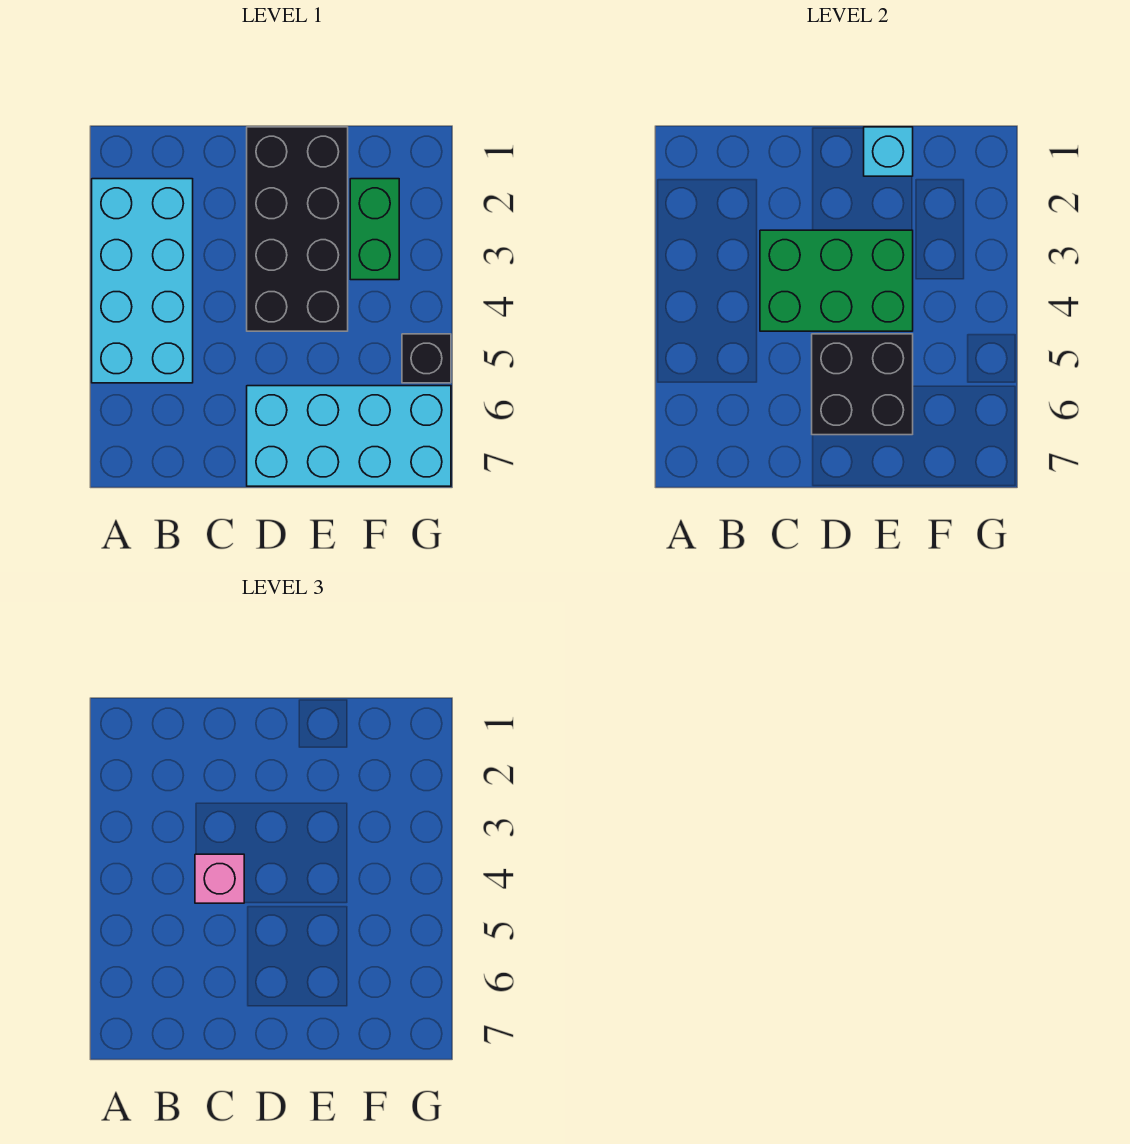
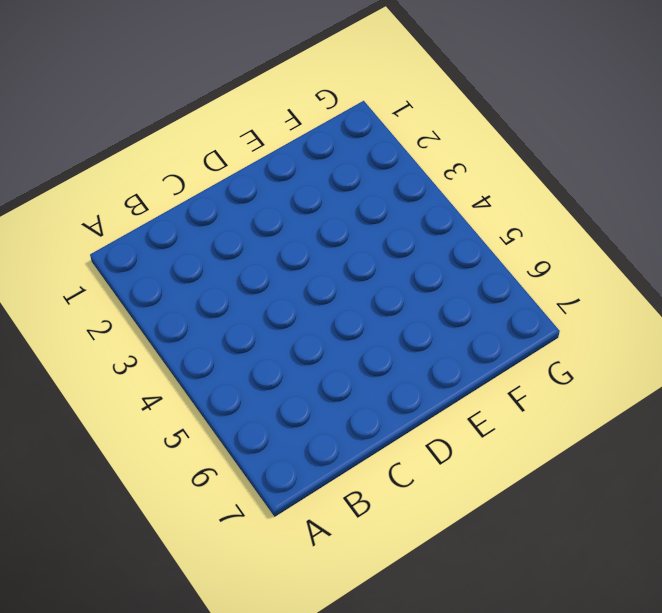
none -> cyan 2x4 brick [92,179,193,383]
none -> black 2x4 brick [247,127,348,331]

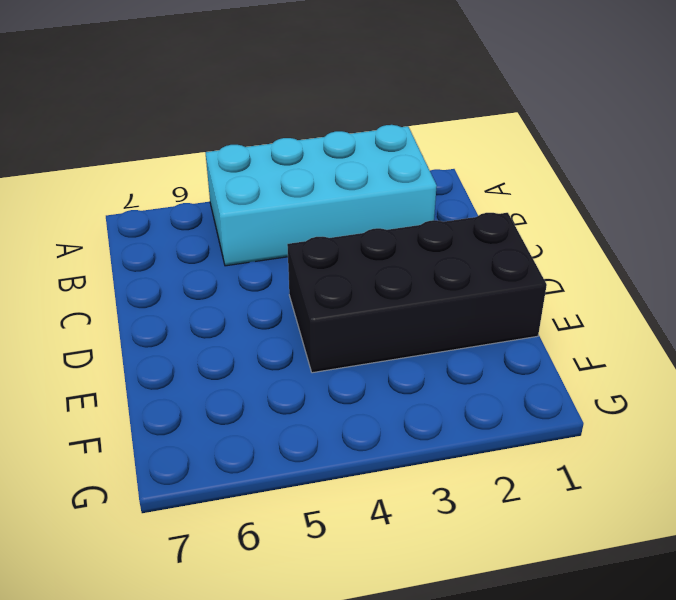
none -> cyan 2x4 brick [247,386,451,486]
none -> green 1x2 brick [350,179,399,280]

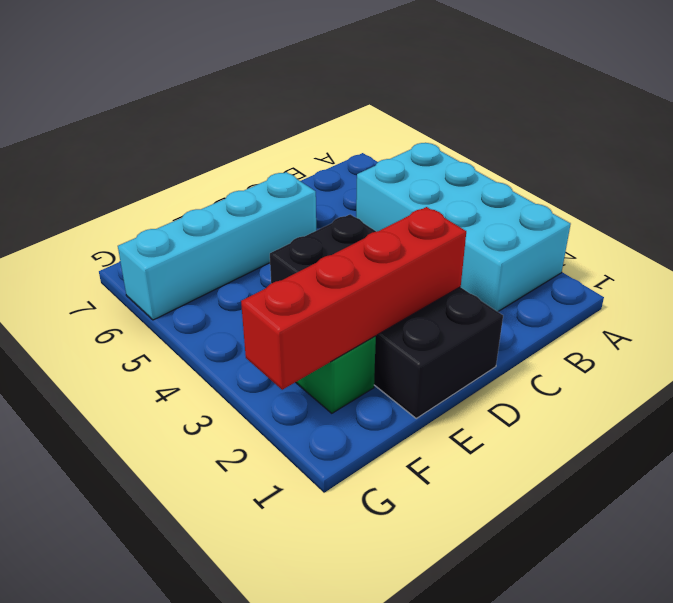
red 1x4 brick [241,207,466,390] -> none
cyan 1x4 brick [118,172,316,320] -> cyan 2x4 brick [247,386,451,486]
none -> black 1x1 brick [402,334,451,383]
none -> green 2x3 brick [760,230,913,331]

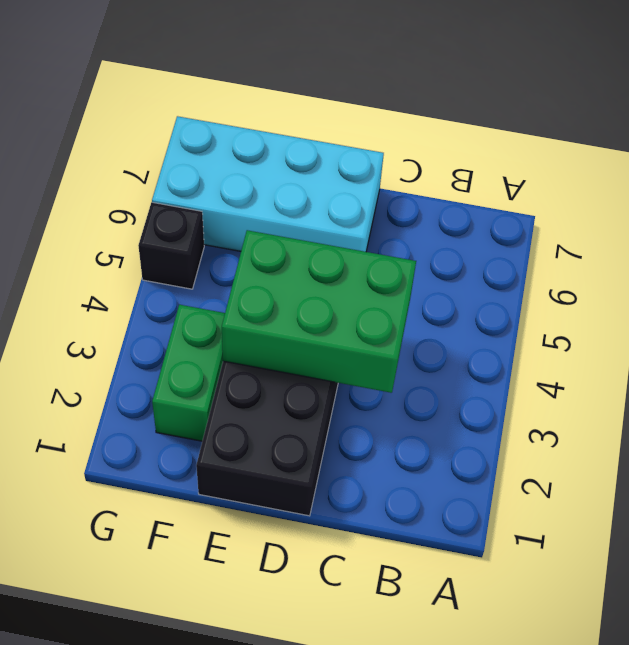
none -> cyan 2x4 brick [92,179,193,383]
none -> black 2x2 brick [812,334,913,435]

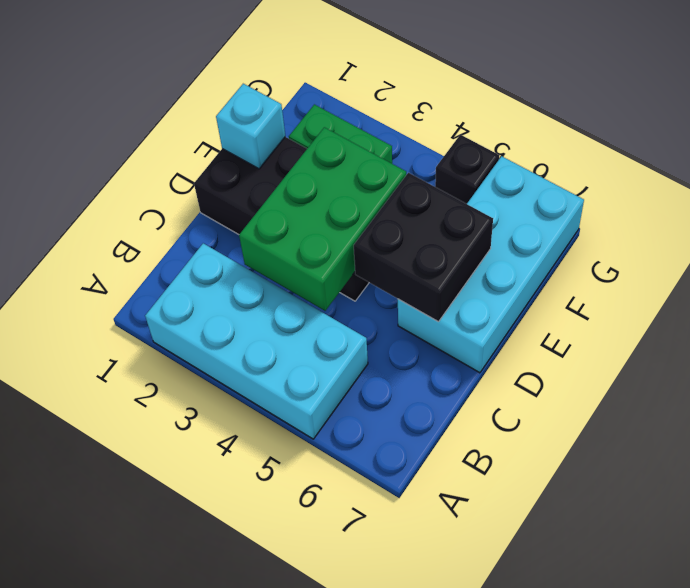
none -> pink 1x1 brick [195,854,244,903]

